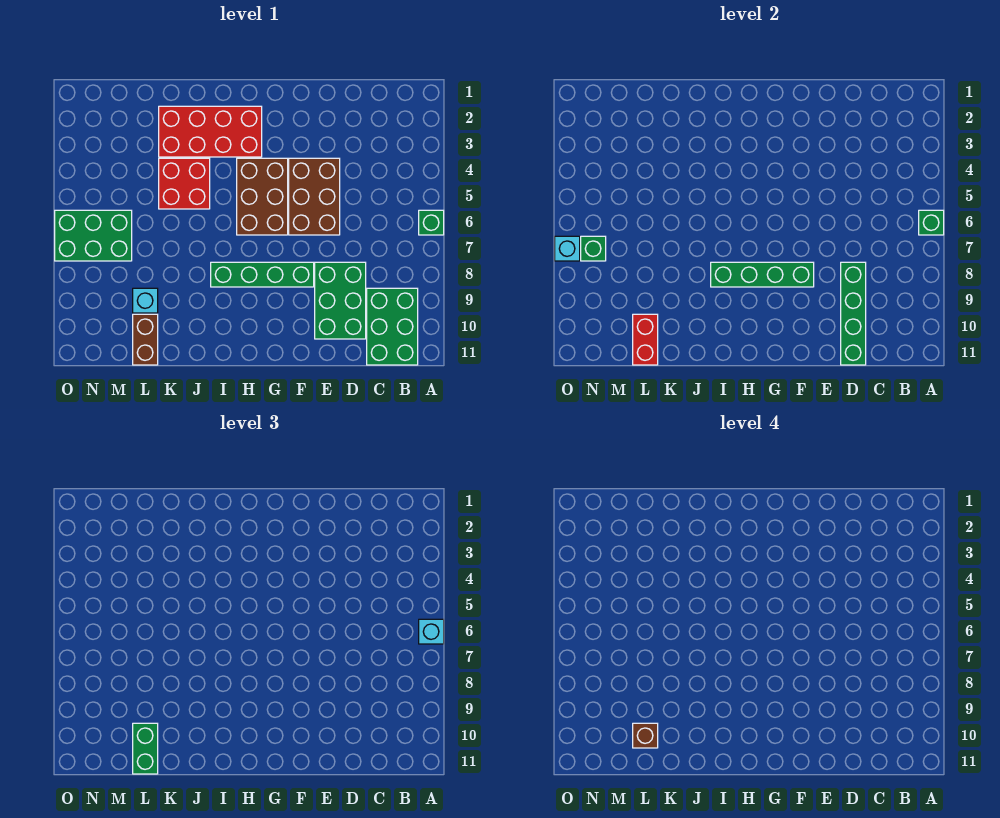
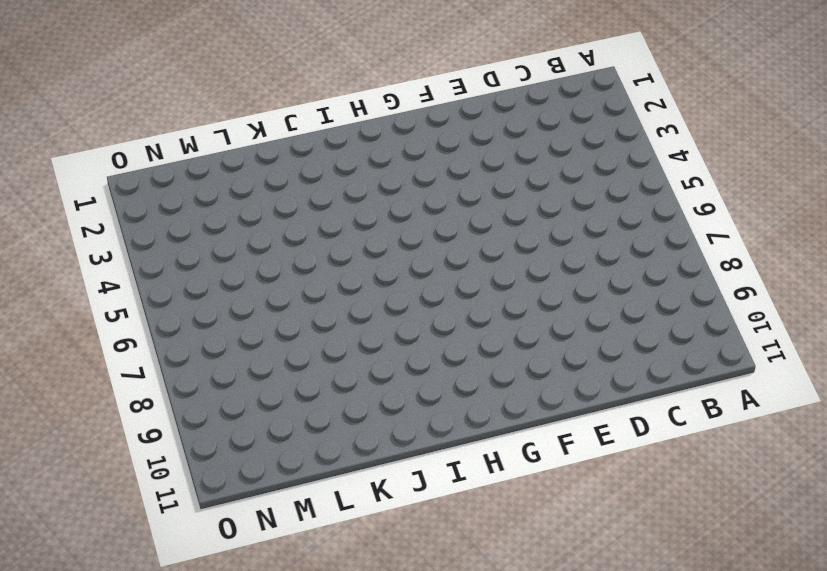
none -> green 1x1 brick [419,210,444,235]
none -> green 2x3 brick [367,288,418,365]
none -> green 2x3 brick [315,262,366,339]

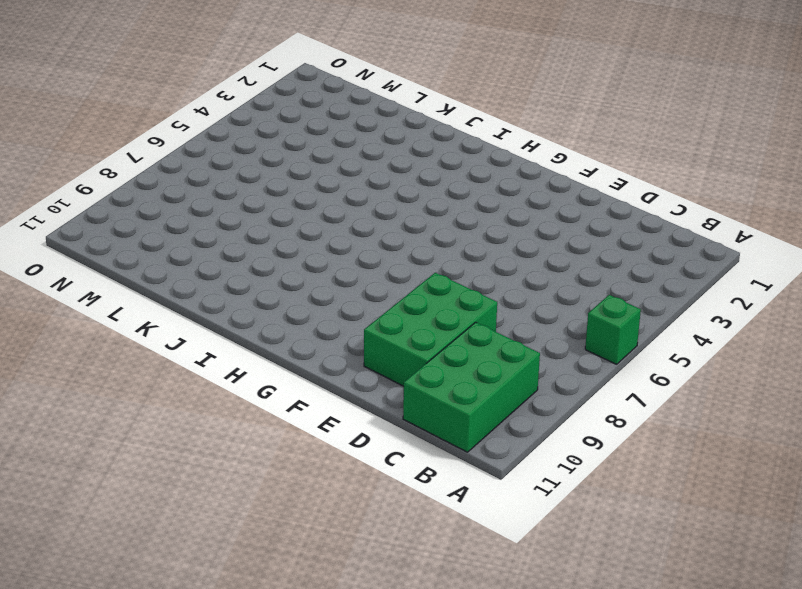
none -> brown 2x3 brick [289,158,340,235]
none -> green 1x4 brick [211,262,314,287]
none -> brown 2x3 brick [237,158,288,235]

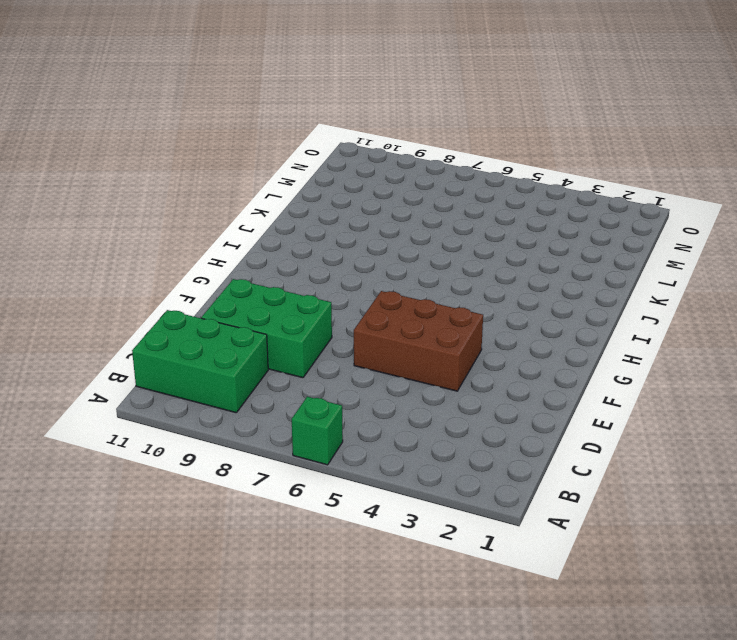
none -> green 1x4 brick [211,262,314,287]
none -> brown 2x3 brick [237,158,288,235]
none -> red 2x4 brick [159,106,262,157]

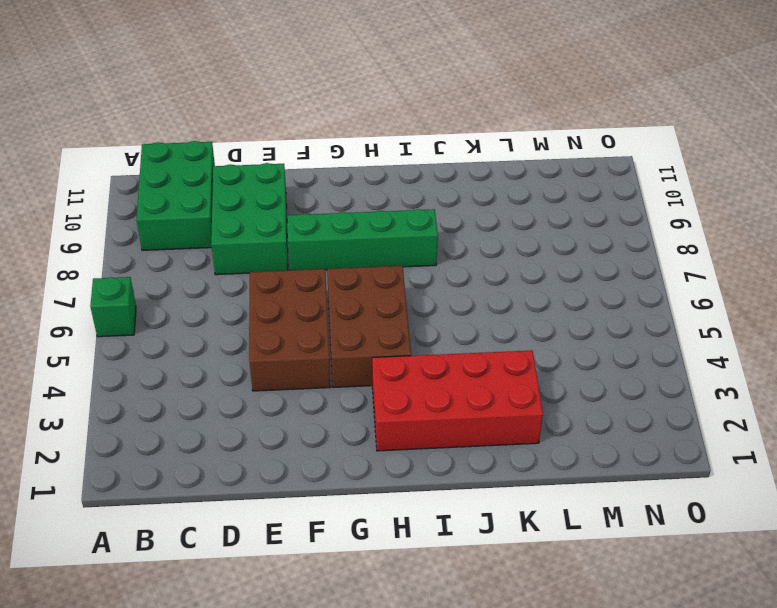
none -> red 2x2 brick [159,158,210,209]
none -> cyan 1x1 brick [133,288,158,313]
none -> brown 1x2 brick [133,314,158,365]

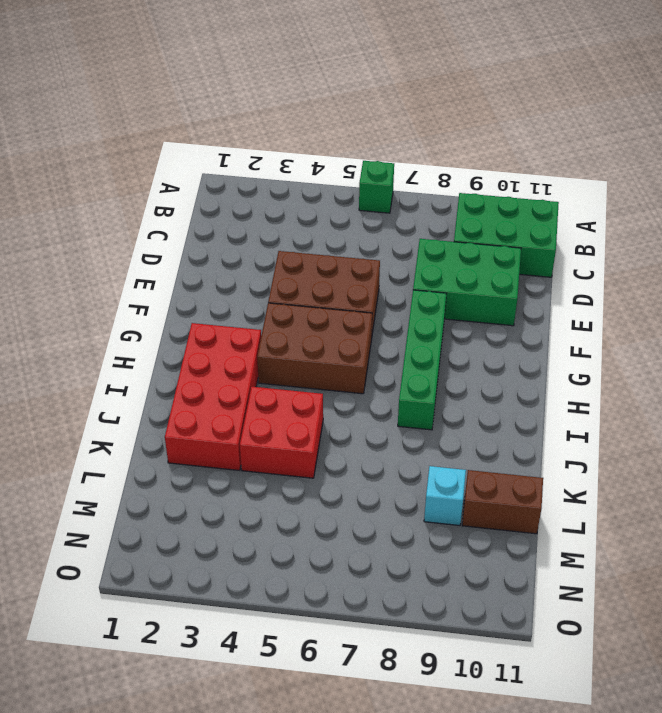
none -> green 2x3 brick [55,210,132,261]
none -> green 1x1 brick [919,210,944,235]
none -> green 1x4 brick [841,262,866,365]

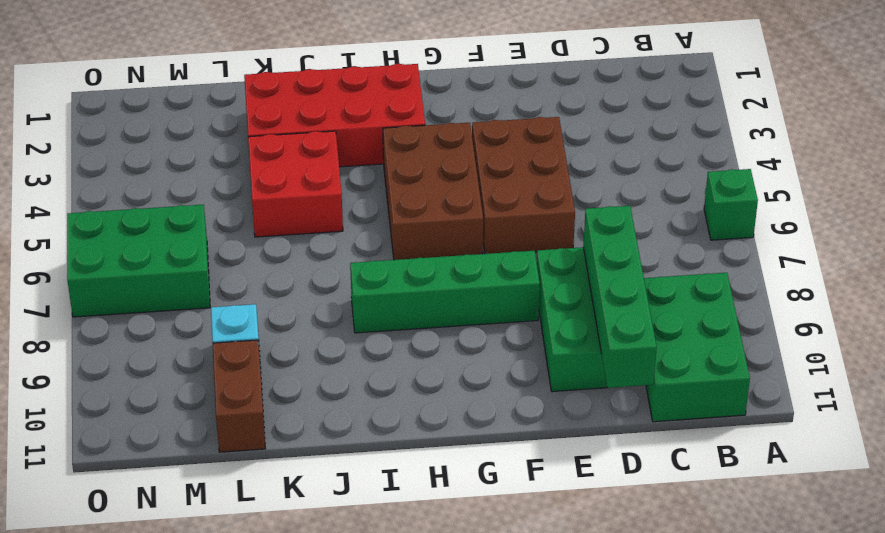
none -> green 1x1 brick [919,210,944,235]
none -> green 1x4 brick [711,262,814,287]
none -> red 1x2 brick [633,314,658,365]

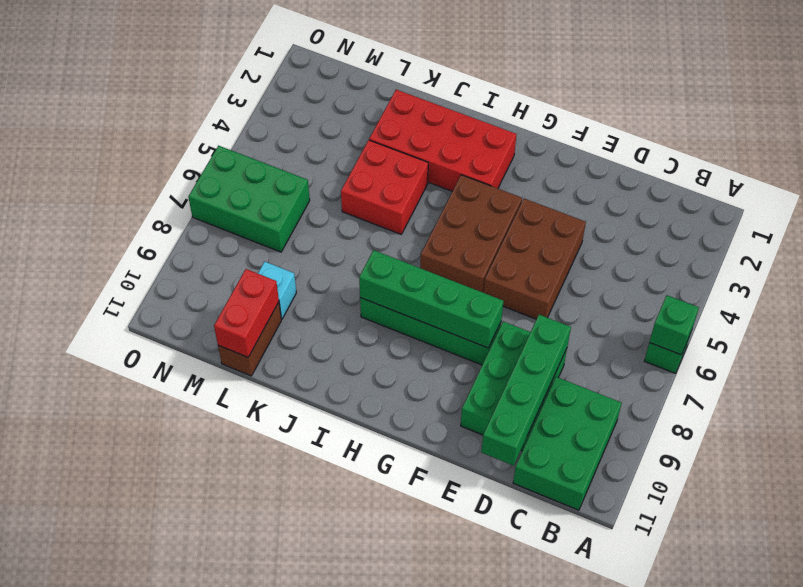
none -> green 1x1 brick [581,236,606,261]
none -> cyan 1x1 brick [555,236,580,261]
none -> cyan 1x1 brick [419,619,444,644]

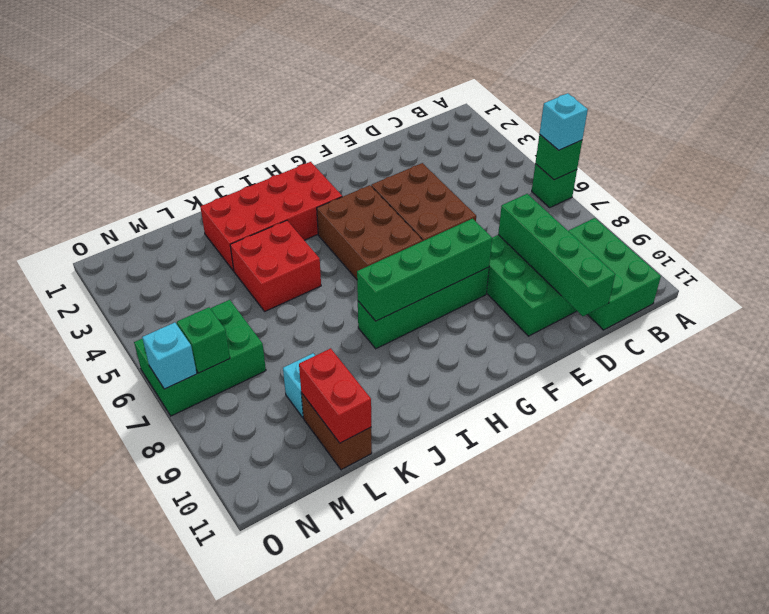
none -> green 1x2 brick [133,723,158,774]
none -> brown 1x1 brick [633,723,658,748]

